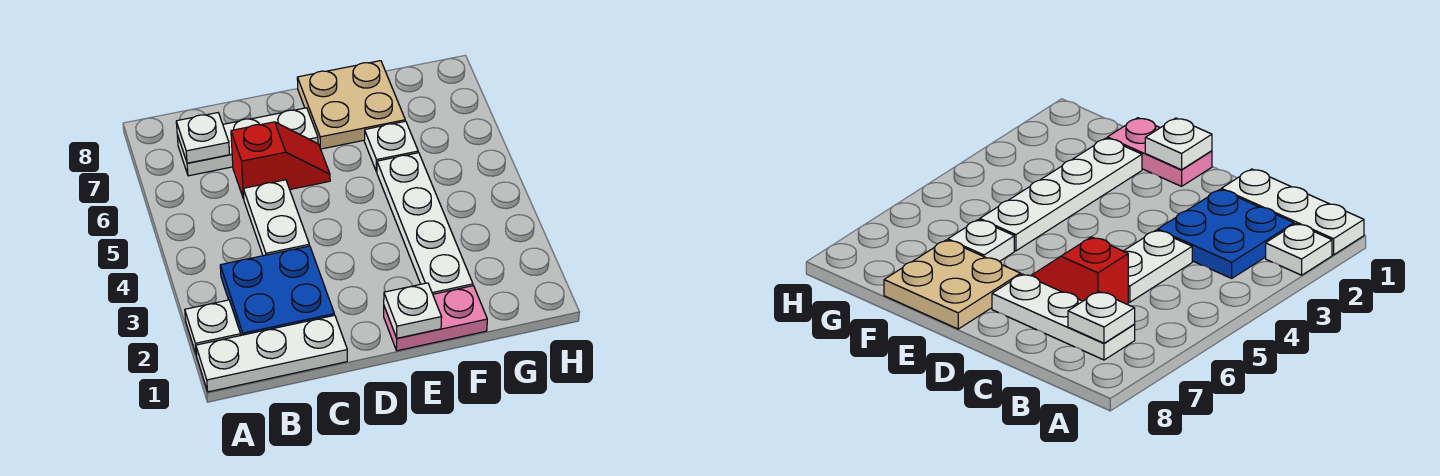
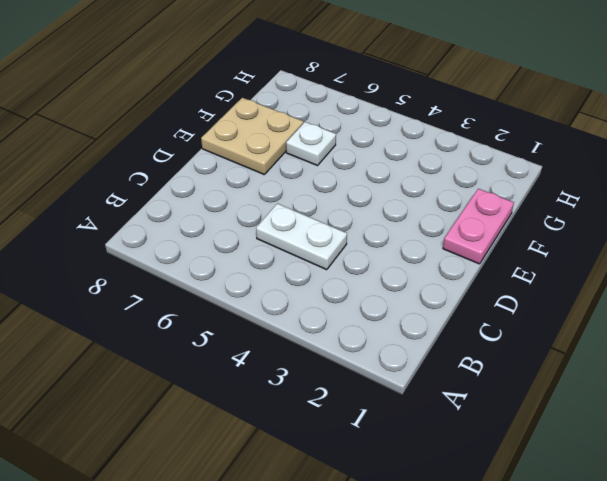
none -> white 1x3 plate [196,315,347,392]
none -> white 1x1 plate [185,300,241,355]
none -> blue 2x2 plate [220,246,334,335]

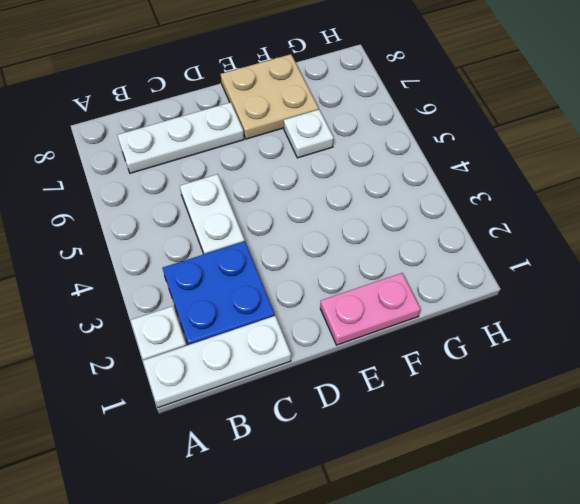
none -> red 1x2 slope [231,122,330,199]
none -> white 1x4 plate [377,153,473,294]
none -> white 1x1 plate [176,113,230,163]

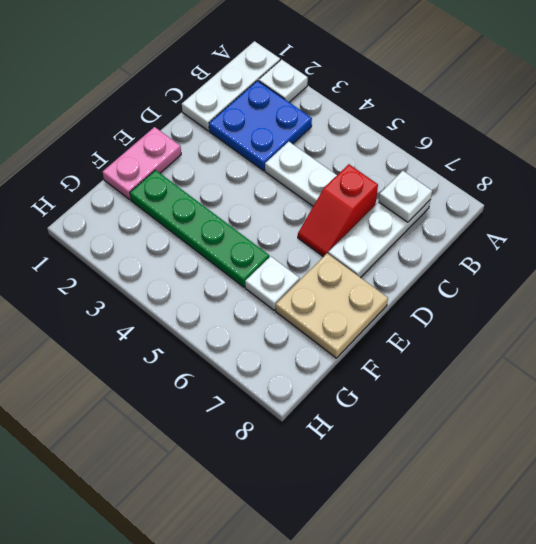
green 1x4 plate [130,170,269,287] -> white 1x4 plate [377,153,473,294]
none -> white 1x1 plate [384,283,442,338]

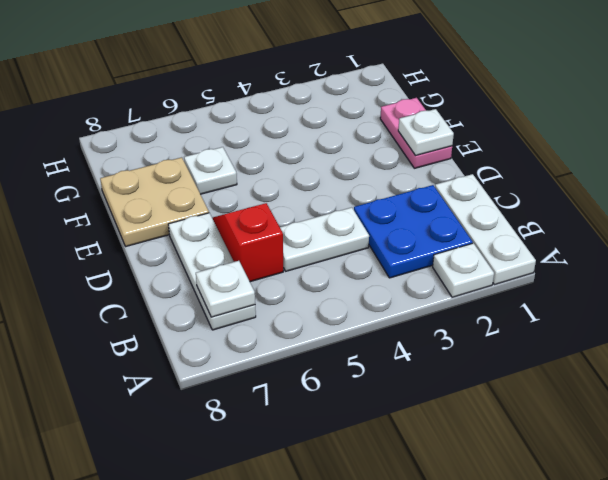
none -> white 1x4 plate [377,153,473,294]

